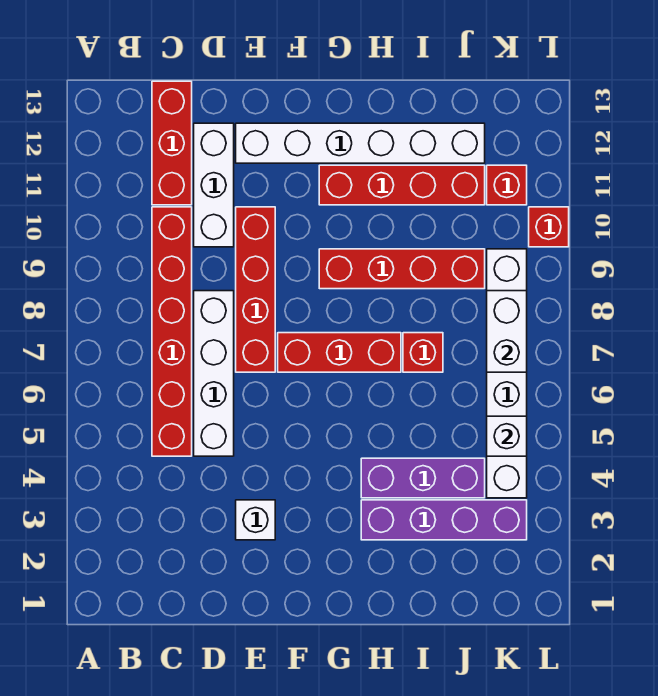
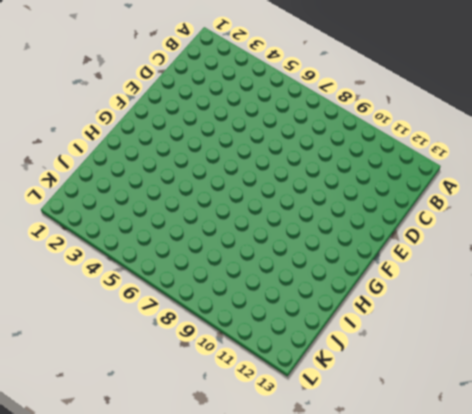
none -> red 1x6 brick [152,207,192,456]
none -> red 1x3 brick [152,81,192,205]
none -> white 1x4 brick [194,291,234,456]

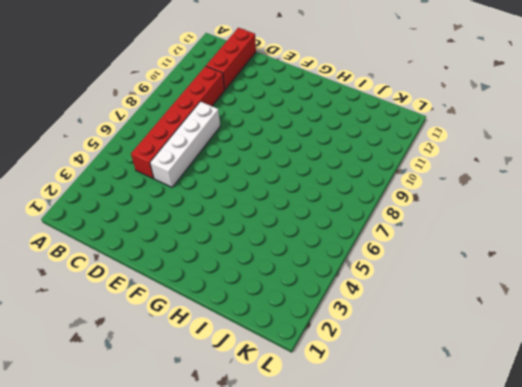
none -> white 1x3 brick [194,123,234,247]
none -> white 1x1 brick [236,500,275,540]
none -> red 1x4 brick [236,207,275,372]

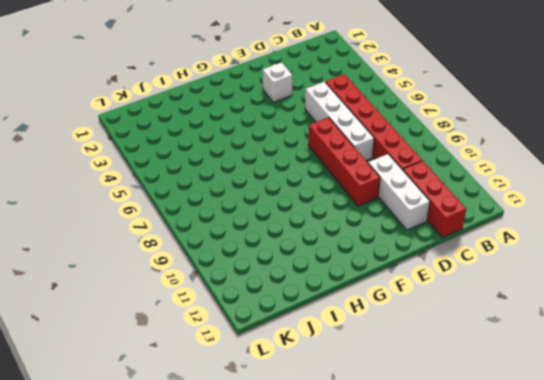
none -> white 1x6 brick [236,123,485,163]
none -> red 1x3 brick [278,333,401,372]
none -> red 1x4 brick [319,249,485,289]

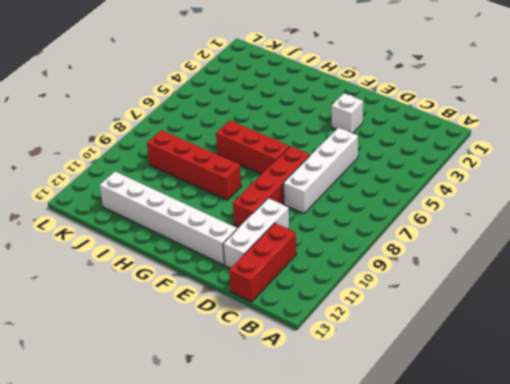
none -> red 1x6 brick [152,207,192,456]
none -> red 1x4 brick [319,165,485,205]
none -> purple 1x4 brick [361,500,527,540]

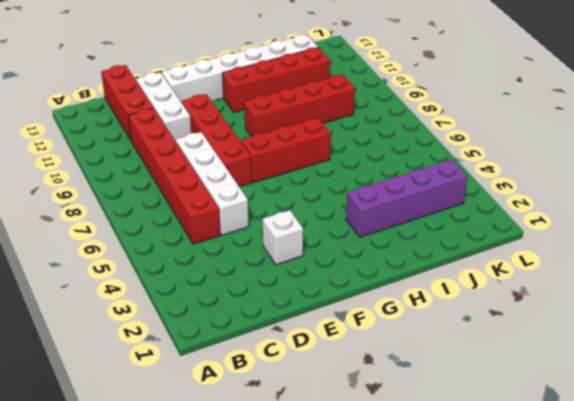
none -> purple 1x3 brick [361,458,485,498]
none -> red 1x1 brick [403,333,443,372]
none -> white 1x6 brick [487,249,527,498]

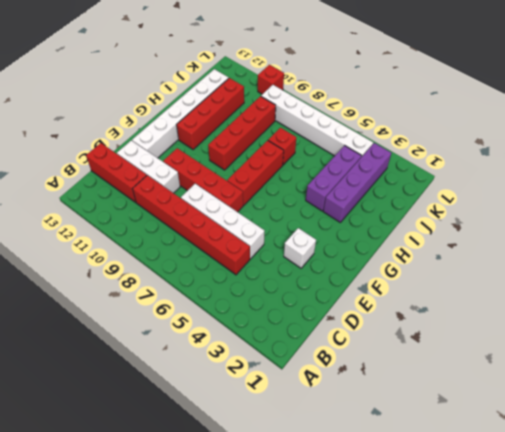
none -> red 1x1 brick [487,165,527,205]
none -> white 1x1 brick [487,416,527,456]
none -> white 1x2 brick [487,291,527,372]

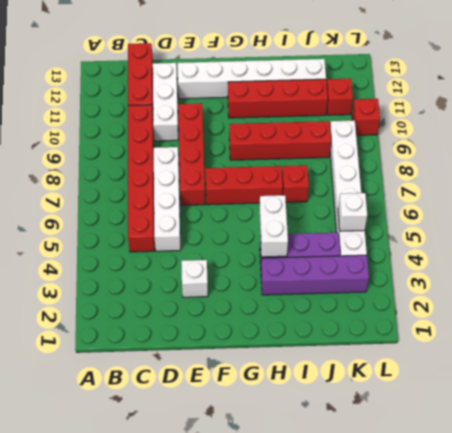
white 1x2 brick [259,195,288,257] -> white 1x2 brick moved to [487,291,527,372]

